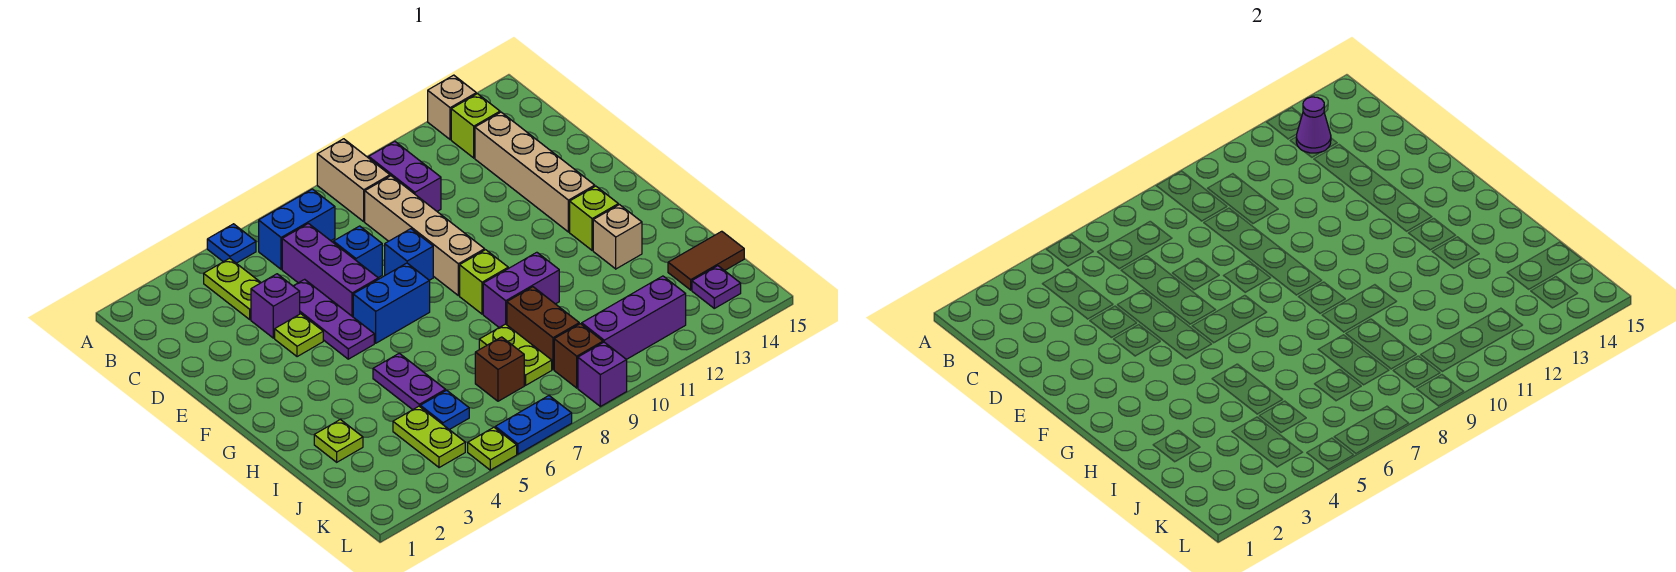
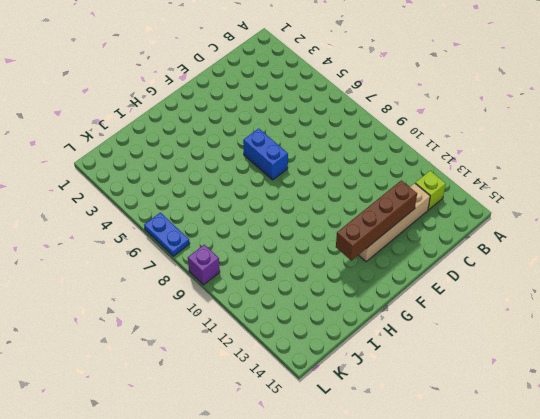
brown 1x4 brick [336,180,417,261] -> none
none -> blue 1x1 plate [207,224,256,263]
none -> tan 1x2 brick [317,139,390,221]
none -> tan 1x1 brick [428,75,476,140]
none -> lime 1x2 plate [204,258,261,319]

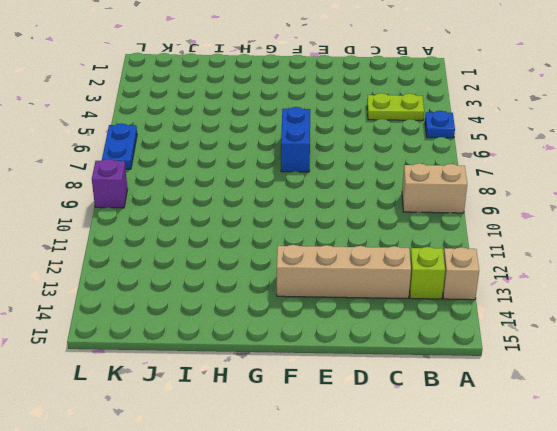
none -> blue 1x2 brick [259,189,335,269]
none -> purple 1x2 brick [369,141,441,211]
none -> purple 1x3 brick [282,224,378,317]
none -> tan 1x4 brick [365,176,485,296]

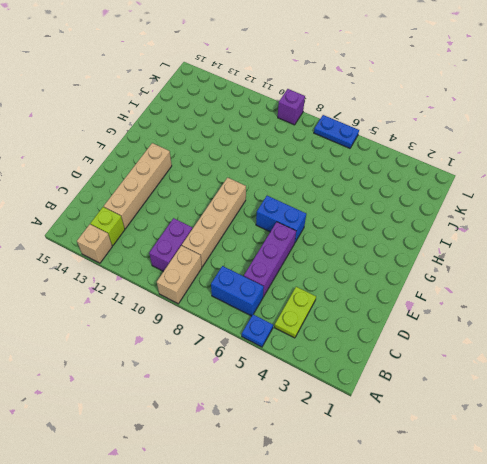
none -> purple 1x1 brick [251,274,300,338]
none -> purple 1x3 plate [294,279,374,359]
none -> blue 1x1 brick [333,226,382,278]
none -> lime 1x1 plate [275,314,323,357]

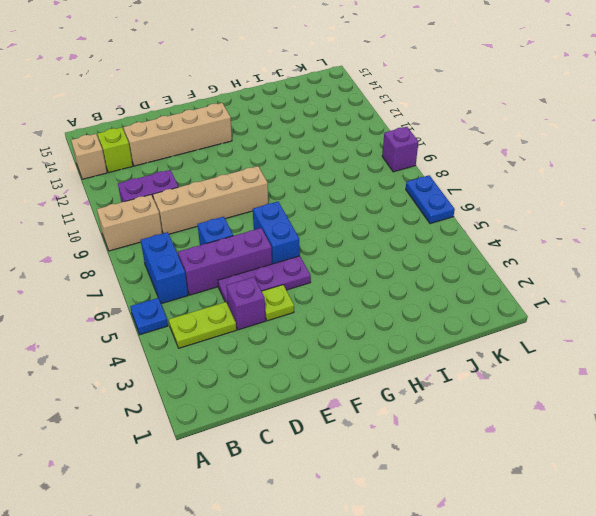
none -> blue 1x1 brick [385,229,433,280]
none -> lime 1x1 brick [460,250,508,314]
none -> lime 1x1 brick [570,186,618,250]
none -> purple 1x2 plate [373,353,446,410]

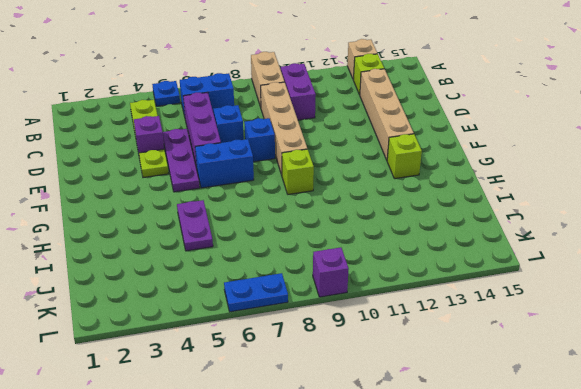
none -> purple 1x2 brick [483,252,559,327]
none -> tan 1x1 brick [593,205,642,269]
none -> lime 1x1 plate [314,420,363,462]
none -> lime 1x2 plate [479,324,552,385]

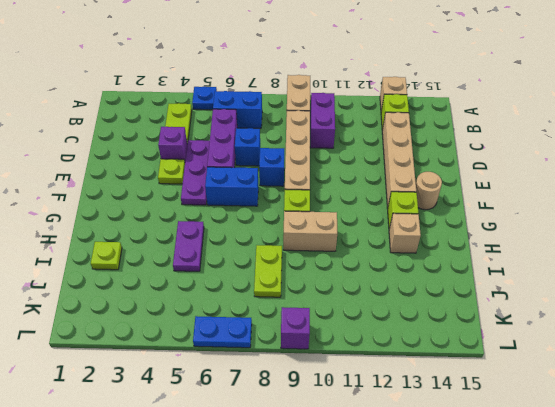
tan 1x1 round brick [416,172,442,210] -> none
tan 1x2 brick [283,211,337,251] -> purple 1x2 brick [483,252,559,327]
none -> brown 1x2 brick [507,287,579,370]
none -> lime 1x2 plate [393,406,465,468]
none -> blue 1x1 plate [420,390,469,430]
none -> brown 1x1 brick [475,337,524,401]

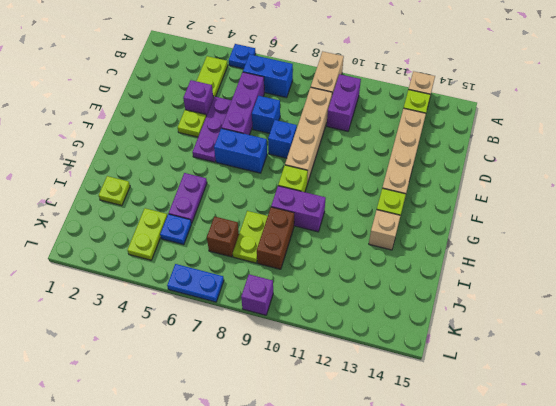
none -> brown 1x2 tile [668,231,744,290]
none -> brown 1x1 brick [554,324,603,388]
none -> purple 1x3 brick [582,276,686,360]
none -> purple 1x1 plate [692,266,741,308]

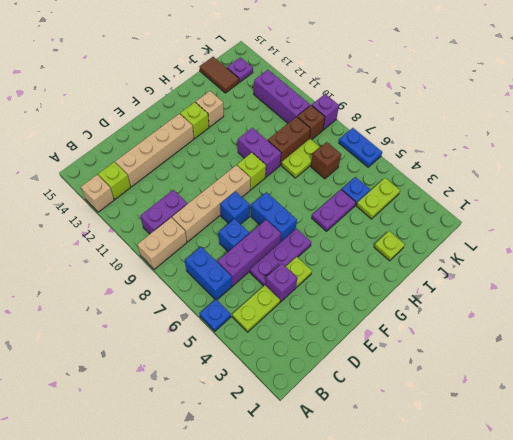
none -> lime 1x1 plate [468,427,517,470]
none -> purple 1x1 cone [1296,97,1331,153]

